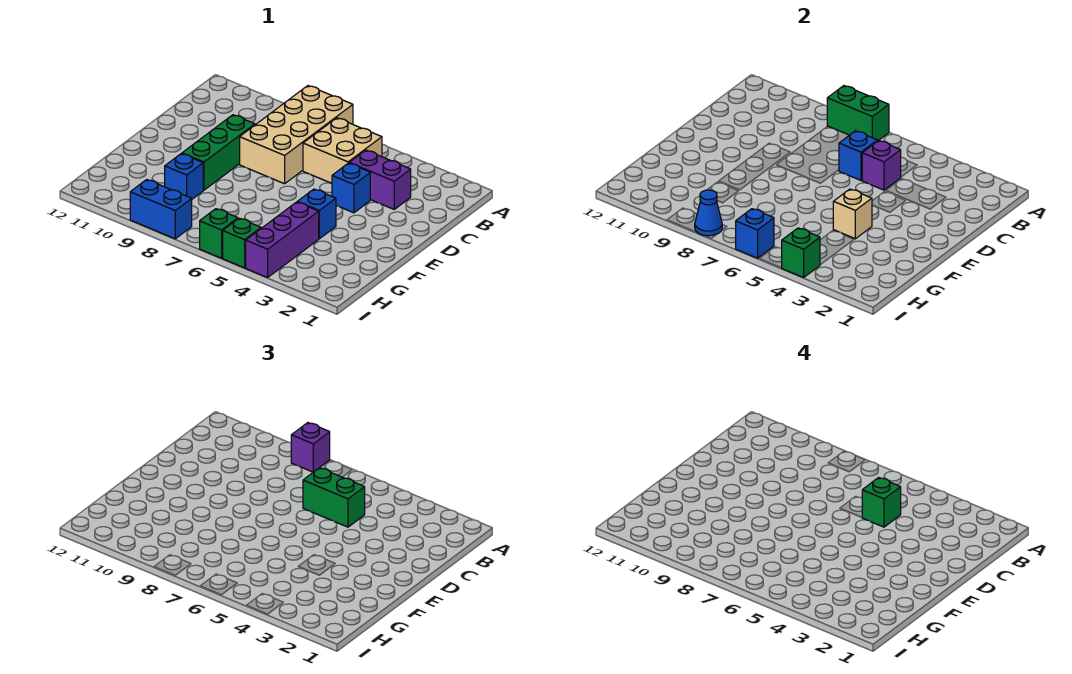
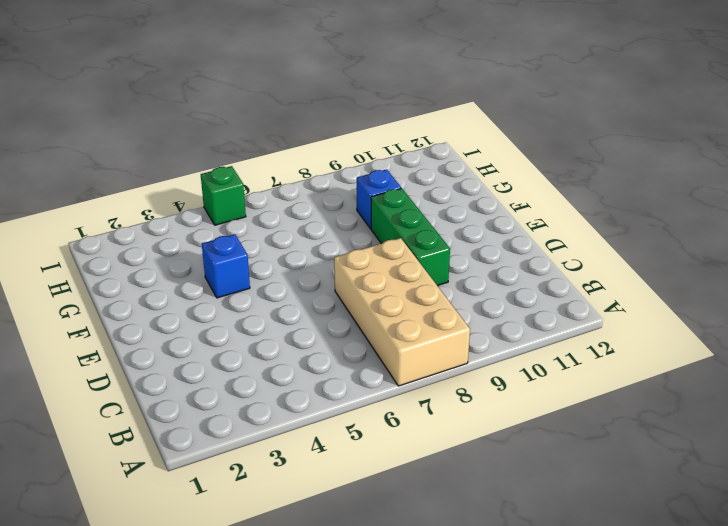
none -> tan 2x2 brick [303,118,382,183]
none -> purple 1x2 brick [350,150,411,209]
none -> blue 1x1 brick [332,163,370,213]

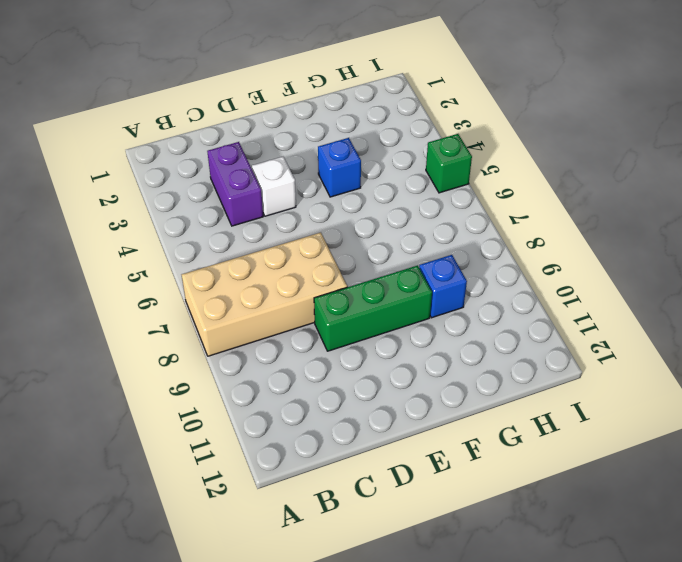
white 1x1 brick [252,157,296,216] -> blue 1x1 brick [332,163,370,213]
none -> tan 2x2 brick [303,118,382,183]
none -> purple 1x3 brick [246,202,319,278]
none -> green 1x1 brick [200,209,238,258]

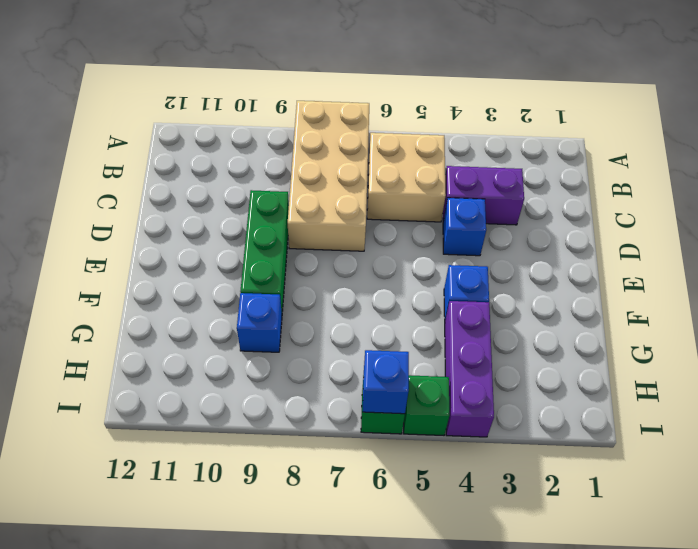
none -> blue 1x2 brick [130,180,192,239]
none -> green 1x2 brick [827,86,889,140]
none -> purple 1x1 brick [862,140,901,190]

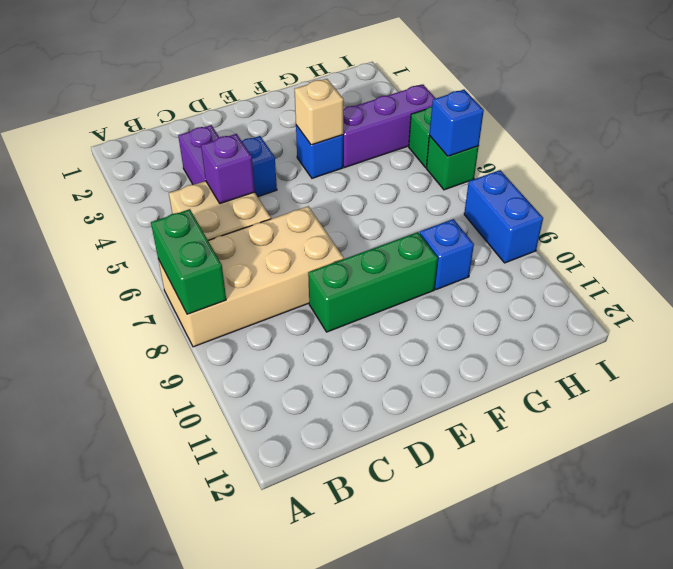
none -> blue 1x1 brick [839,131,878,180]
none -> green 1x1 brick [782,228,820,278]
none -> blue 1x1 cone [695,190,722,236]

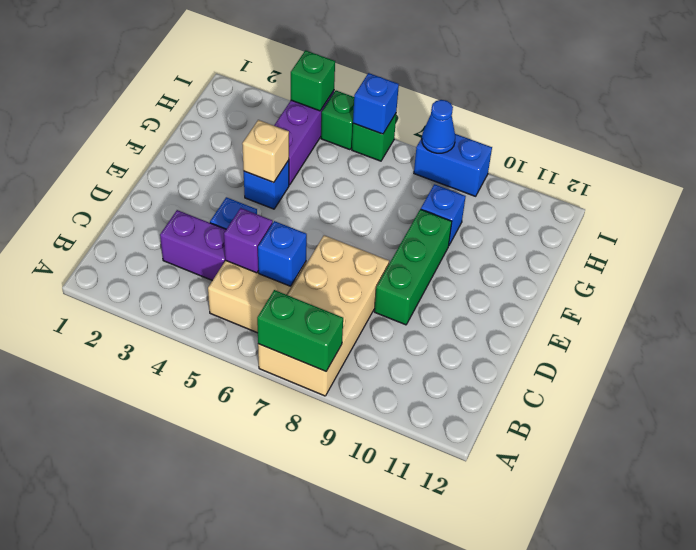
none -> purple 1x1 brick [291,423,330,472]
none -> green 1x2 brick [303,468,365,527]
none -> green 1x1 brick [862,478,901,527]

